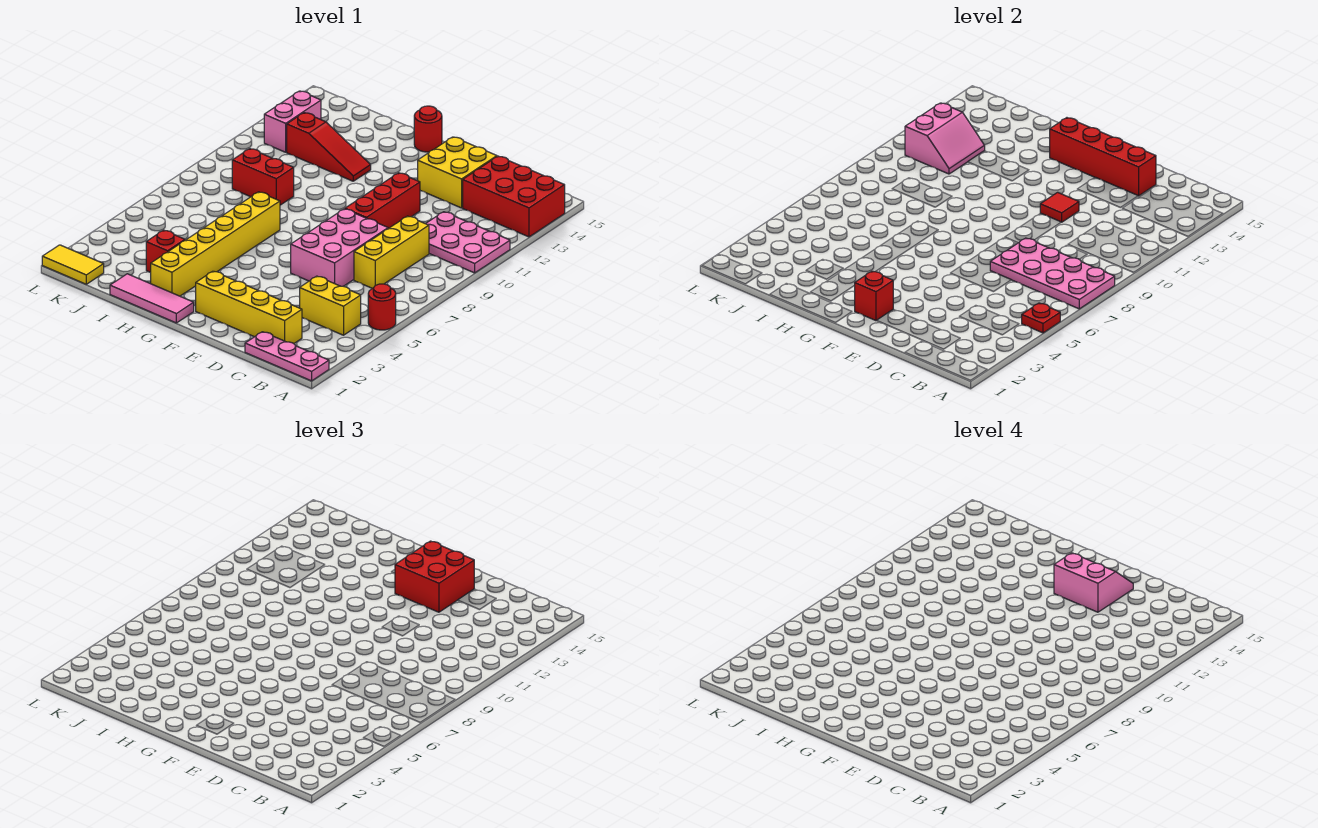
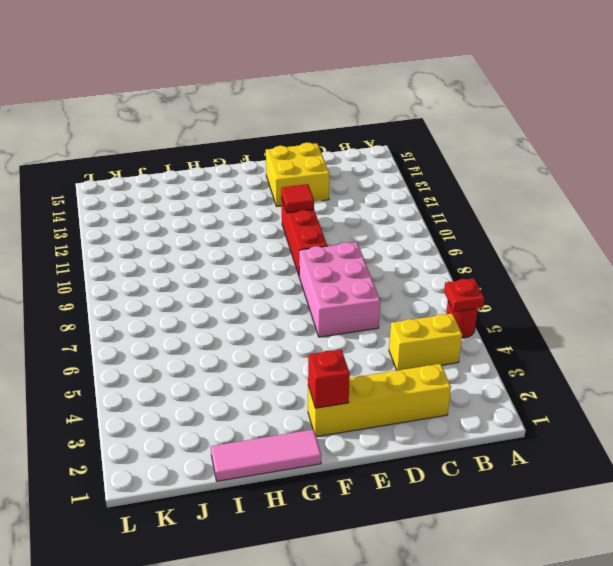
none -> pink 1x3 plate [245,332,329,381]
none -> pink 2x3 plate [426,212,510,273]
none -> red 2x3 brick [463,156,565,237]

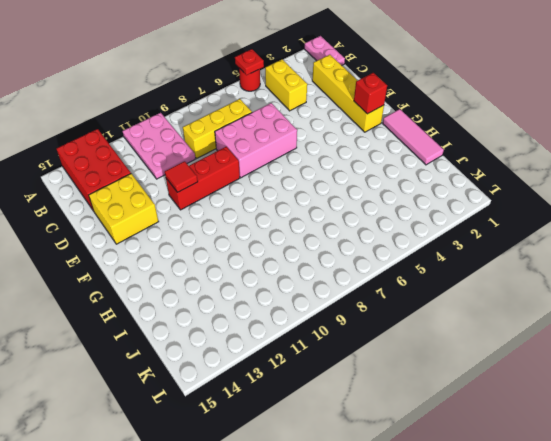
pink 1x2 plate [305,36,345,65] -> pink 1x3 plate [245,332,329,381]
none -> red 1x1 round brick [414,106,442,152]
none -> yellow 1x6 brick [151,192,280,296]
none -> red 1x3 slope [287,113,371,181]

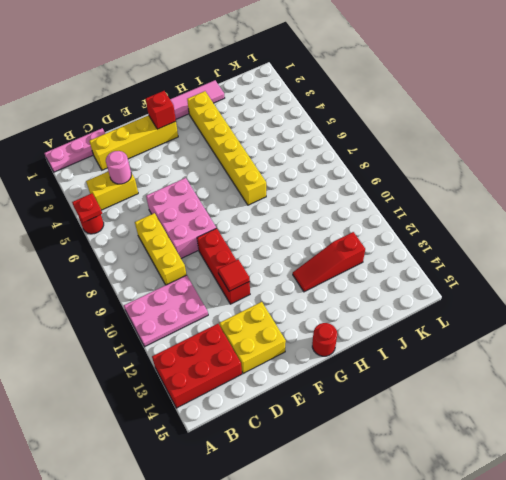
pink 1x1 round brick [106,151,131,184] -> none
none -> red 1x1 brick [146,230,185,272]
none -> red 1x2 brick [232,149,294,205]
none -> yellow 1x2 tile [42,245,104,284]

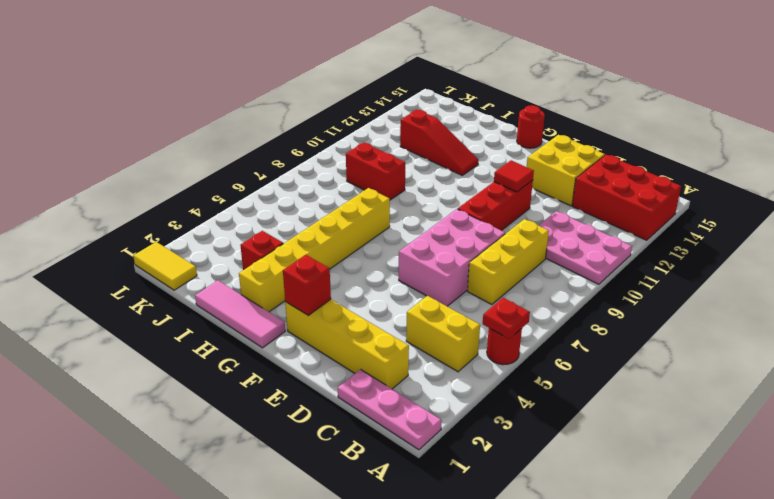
none -> pink 1x2 brick [264,91,321,152]
none -> pink 2x4 plate [990,238,1115,309]
none -> red 1x4 brick [1050,118,1156,196]

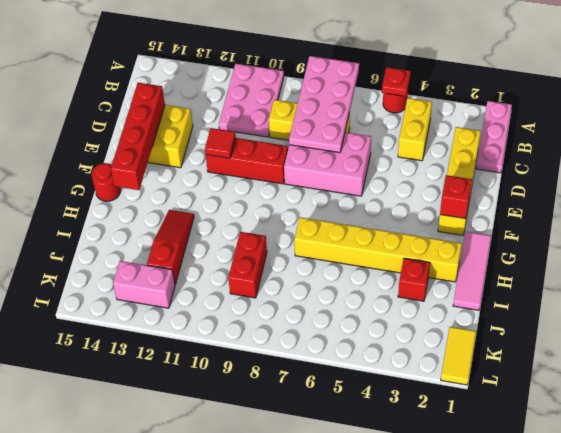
none -> red 2x3 brick [463,156,565,237]
none -> pink 2x2 slope [905,103,985,174]
none -> red 2x2 brick [395,541,474,612]

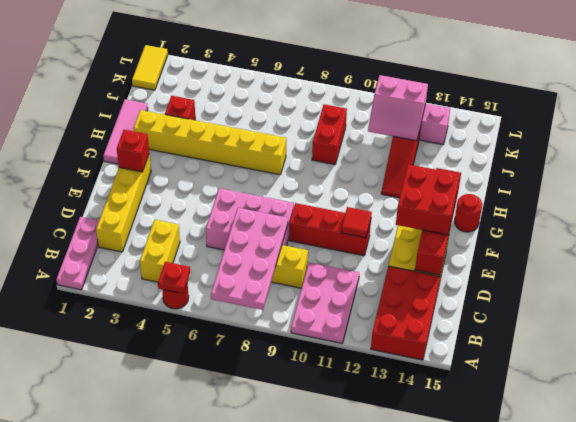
none -> pink 2x2 slope [1054,553,1133,612]

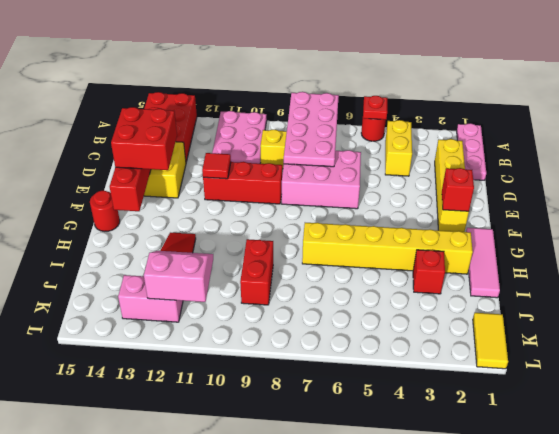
none -> pink 2x2 slope [1054,553,1133,612]

